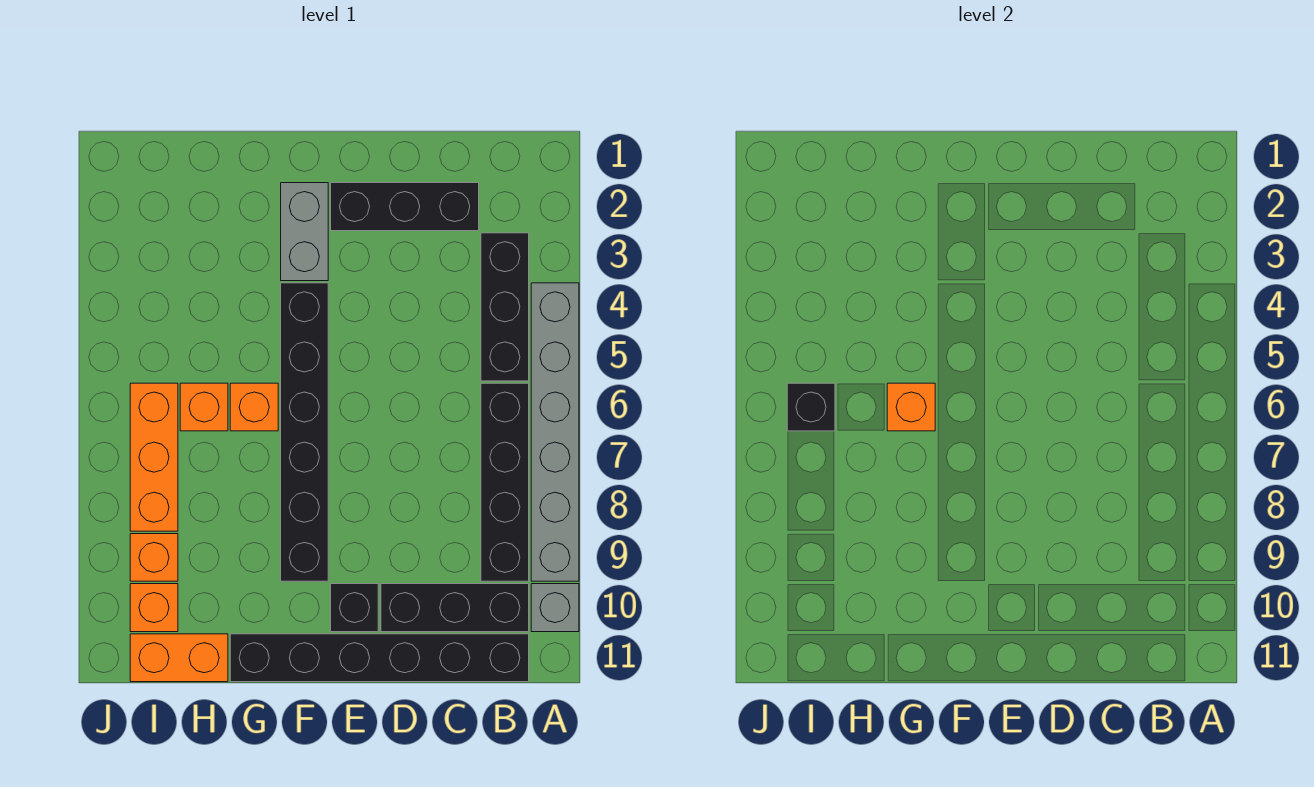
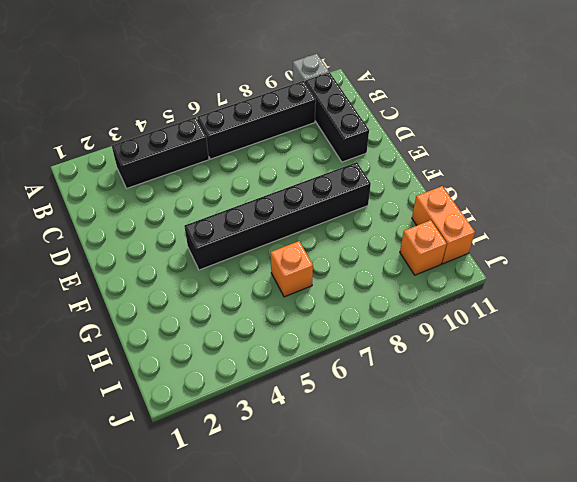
none -> grey 1x6 brick [531,283,579,581]
none -> black 1x6 brick [230,634,529,682]
none -> black 1x3 brick [331,183,479,231]

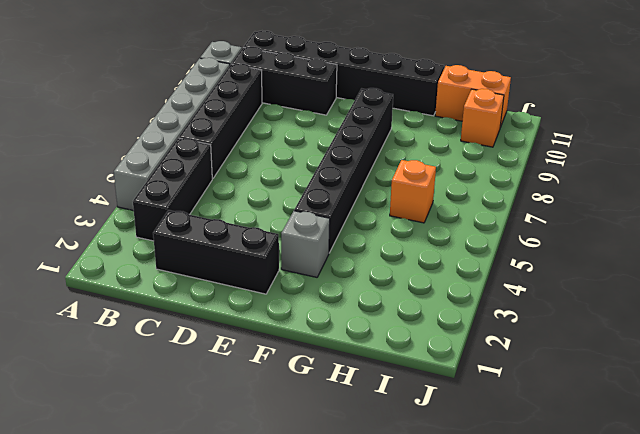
grey 1x1 brick [281,211,330,277] -> grey 1x2 brick [281,183,328,281]
none -> black 1x1 brick [331,584,378,632]
none -> orange 1x1 brick [230,383,278,431]
none -> orange 1x3 brick [130,383,178,531]

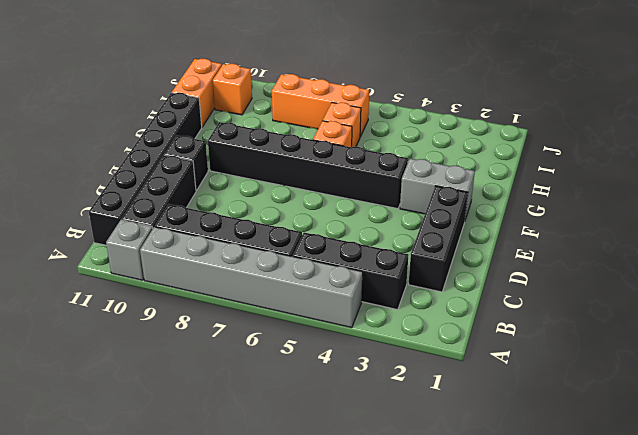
none -> orange 1x1 brick [130,534,178,581]
none -> orange 1x1 brick [887,383,935,431]
none -> black 1x1 brick [787,383,835,431]

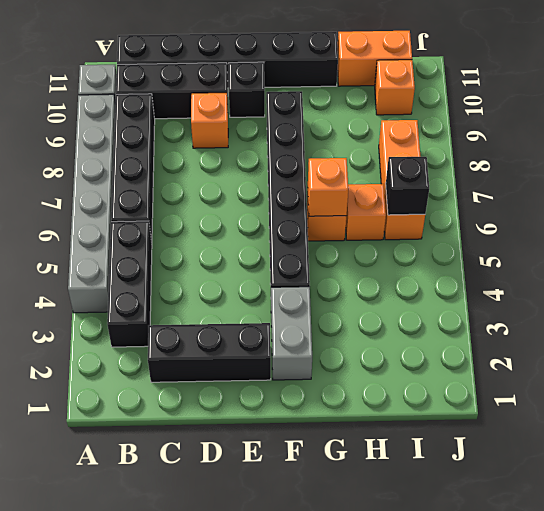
orange 1x1 brick [191,93,228,148] -> orange 1x1 brick moved to [130,534,178,581]

